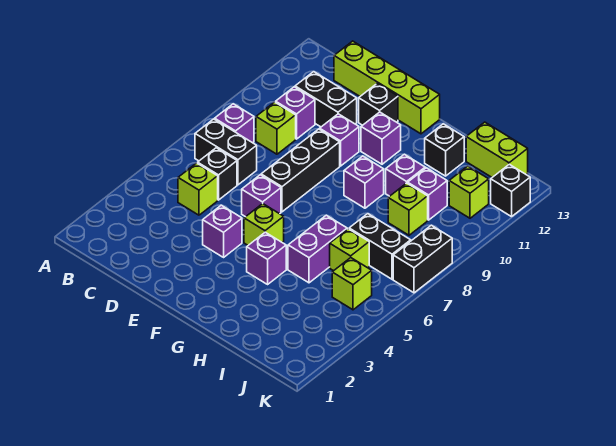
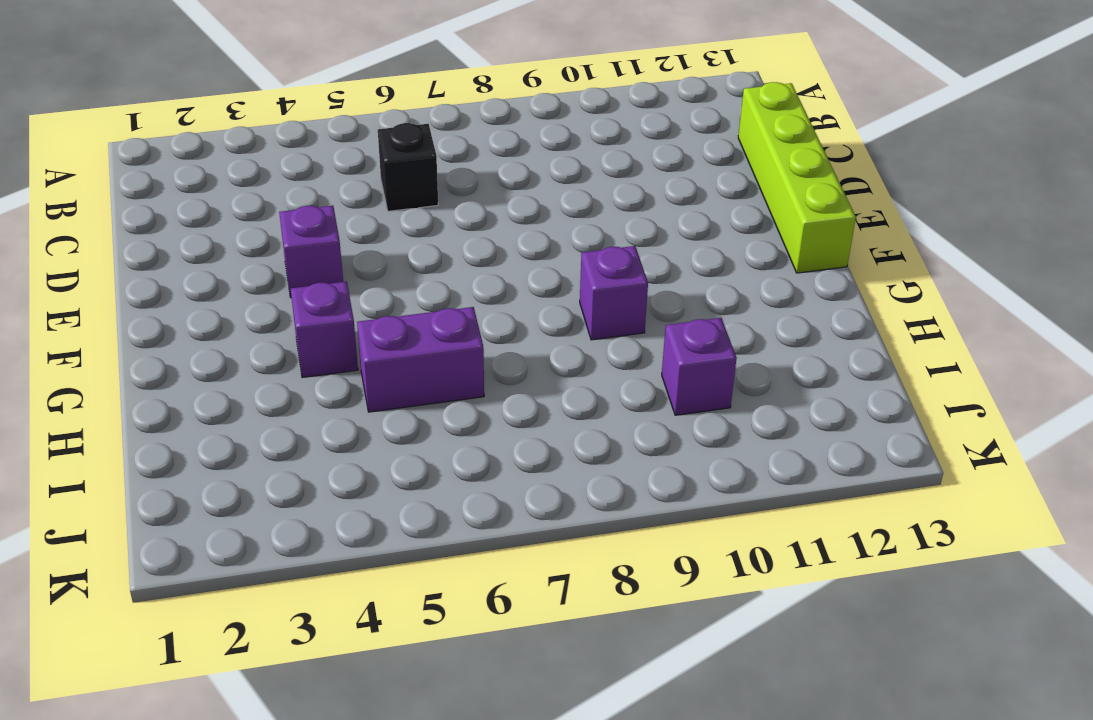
none -> black 1x2 brick [195,119,257,185]
none -> purple 1x1 brick [215,104,254,143]
none -> lime 1x1 brick [178,163,218,215]

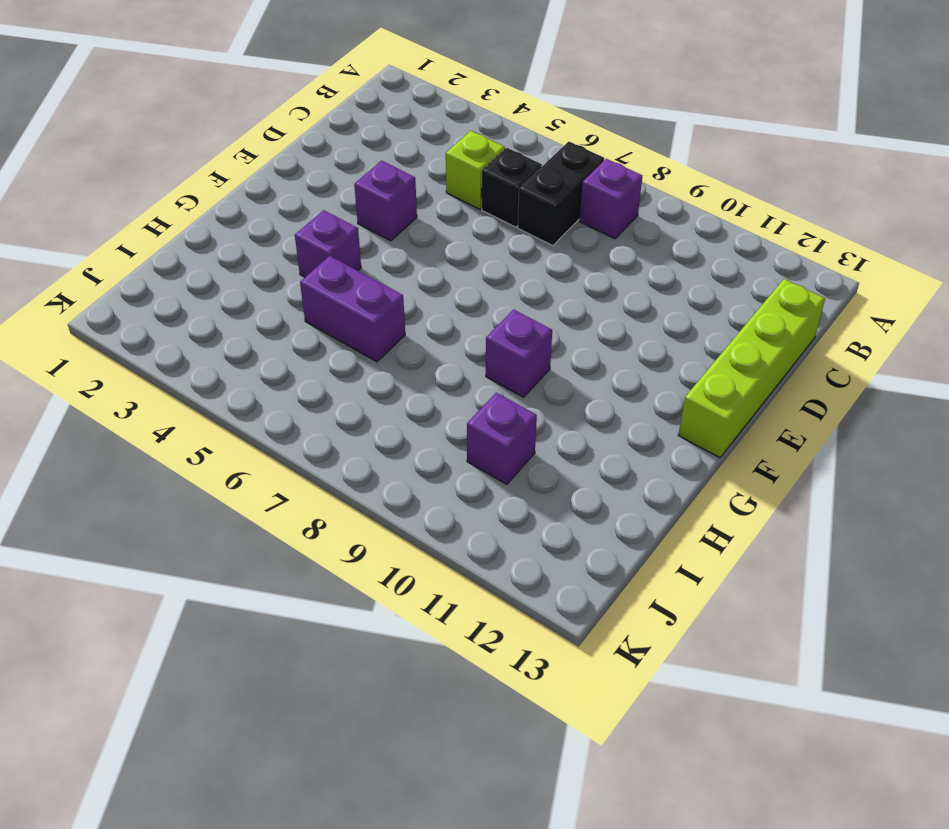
none -> lime 1x1 brick [256,102,296,154]
none -> purple 1x1 brick [276,87,315,139]
none -> black 1x2 brick [295,72,357,127]

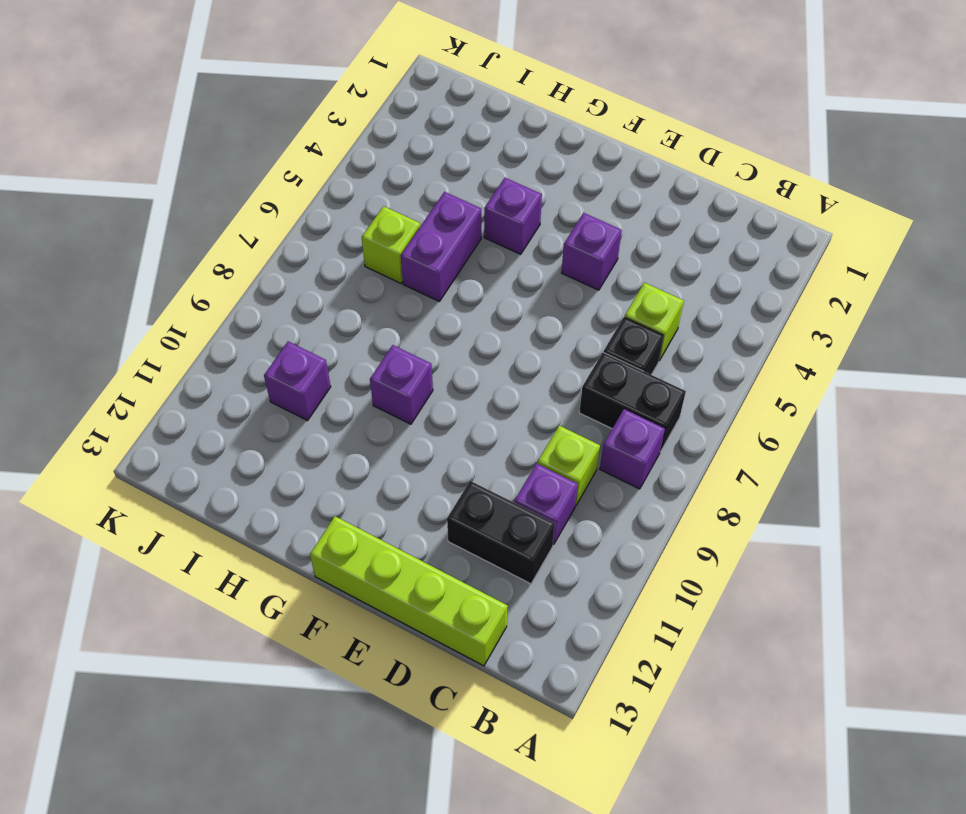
none -> purple 1x1 brick [242,175,281,217]
none -> black 1x3 brick [261,129,340,212]
none -> purple 1x1 brick [320,114,359,166]

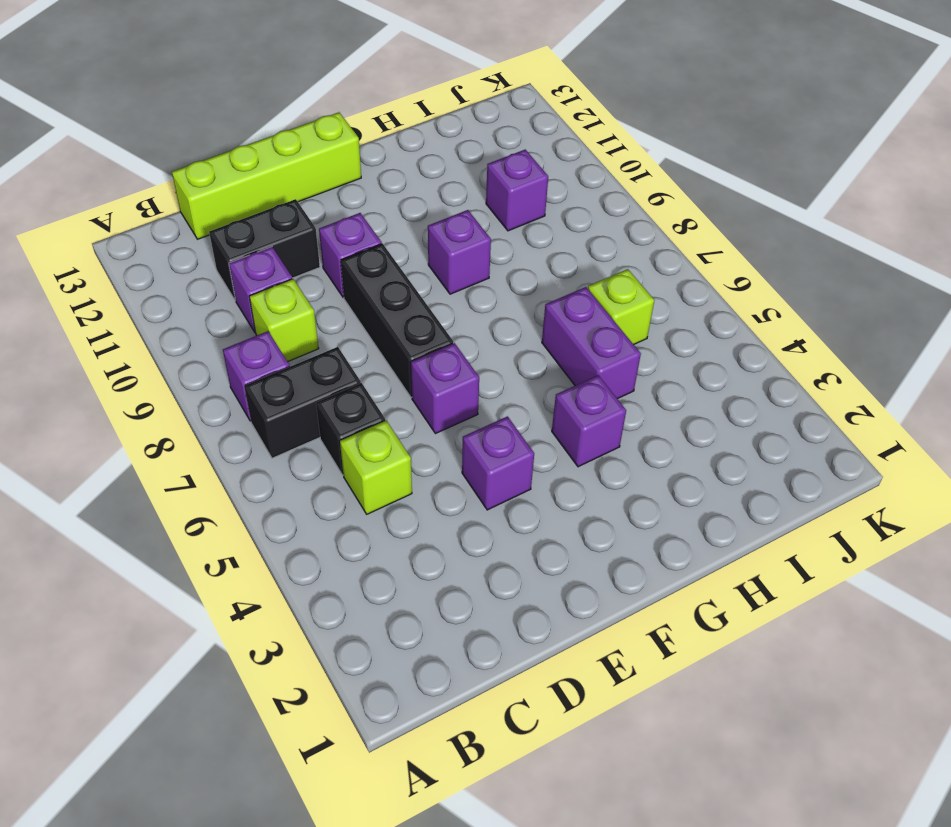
none -> black 1x1 brick [359,83,398,125]
none -> lime 1x1 brick [244,204,284,245]
none -> purple 1x1 brick [361,112,401,164]

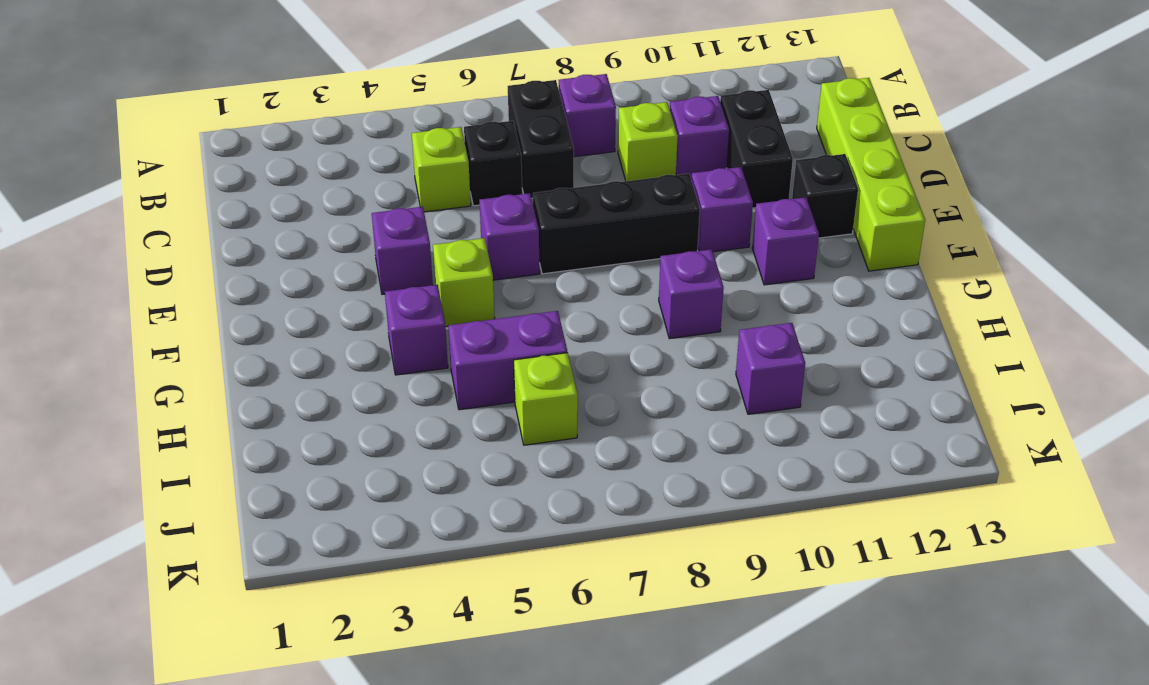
none -> purple 1x1 brick [386,154,425,196]
none -> black 1x1 brick [425,124,464,176]
none -> black 1x2 brick [349,214,411,279]

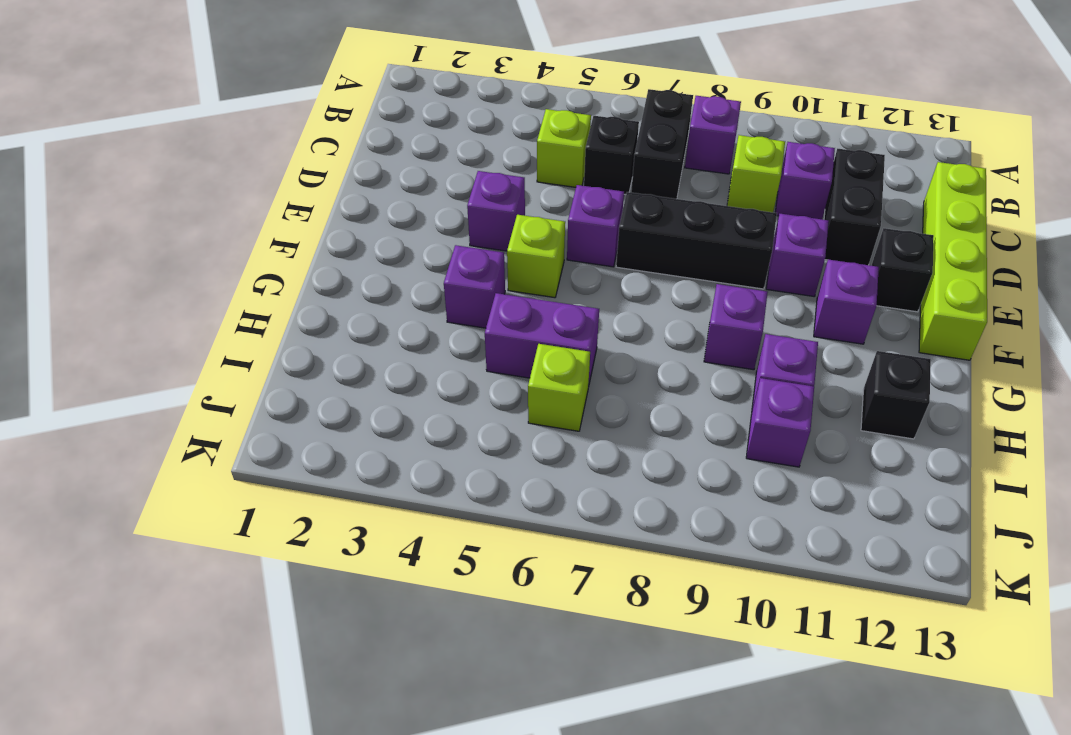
none -> black 1x2 brick [349,214,411,279]
none -> lime 1x1 brick [388,183,428,235]
none -> lime 1x2 brick [466,122,528,177]

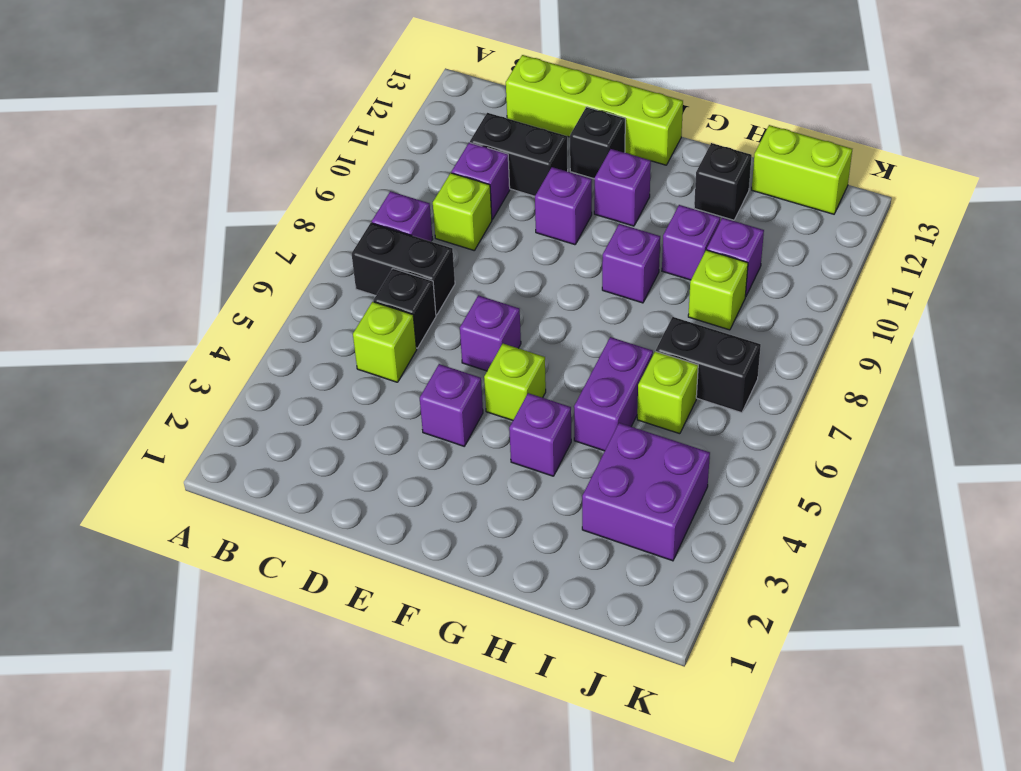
purple 2x2 brick [582,423,710,561] -> none
none -> black 1x3 brick [261,129,340,212]
none -> lime 1x1 brick [332,258,372,310]
none -> lime 1x1 brick [449,166,489,218]

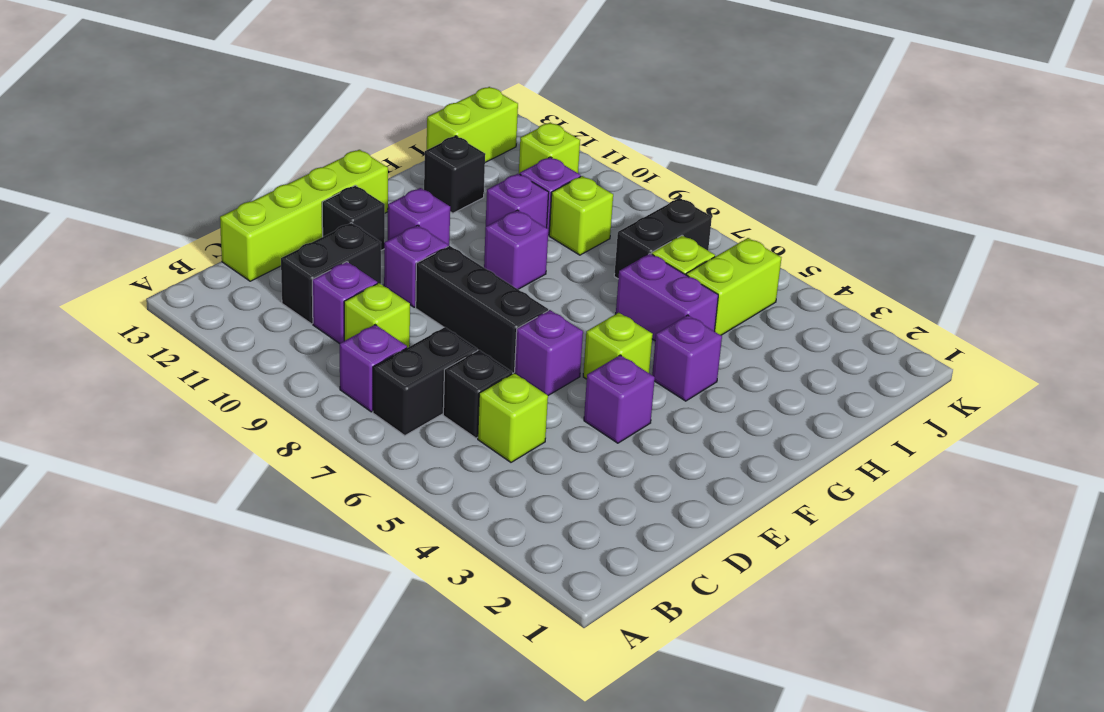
lime 1x2 brick [686,238,781,335] -> lime 1x1 brick [332,258,372,310]
none -> black 1x2 brick [393,225,452,293]
none -> black 1x1 brick [491,164,530,217]

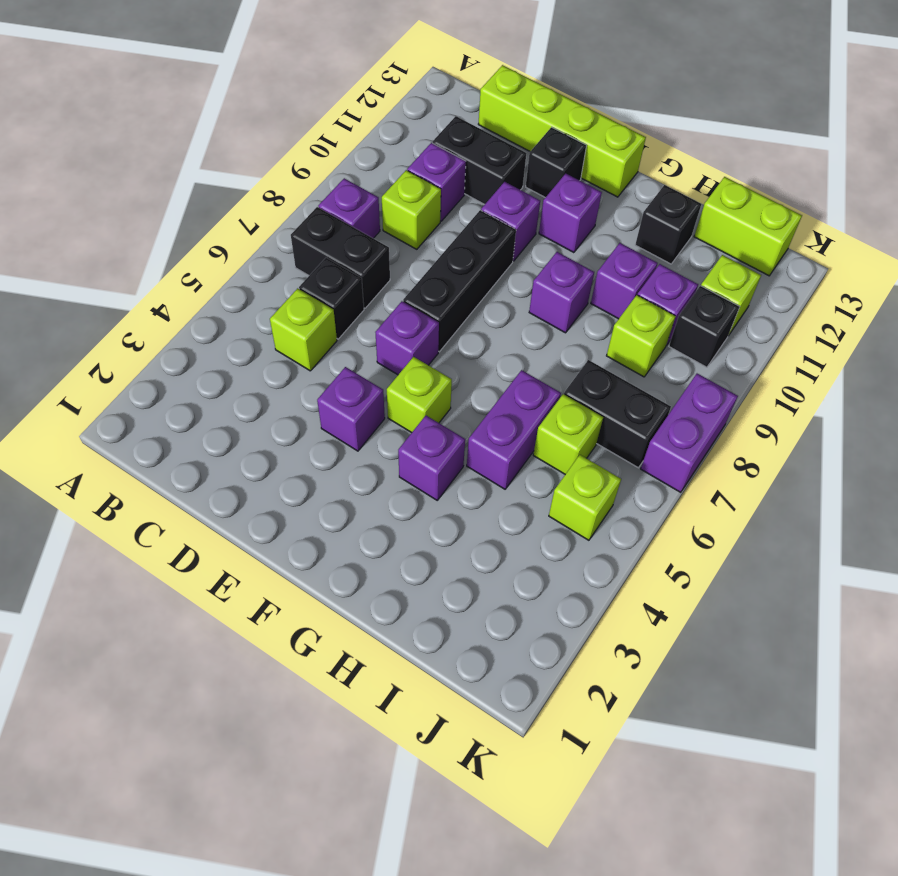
black 1x1 brick [669,286,740,367] -> black 1x1 brick moved to [491,164,530,217]
purple 1x2 brick [641,374,738,492] -> black 1x2 brick [393,225,452,293]

